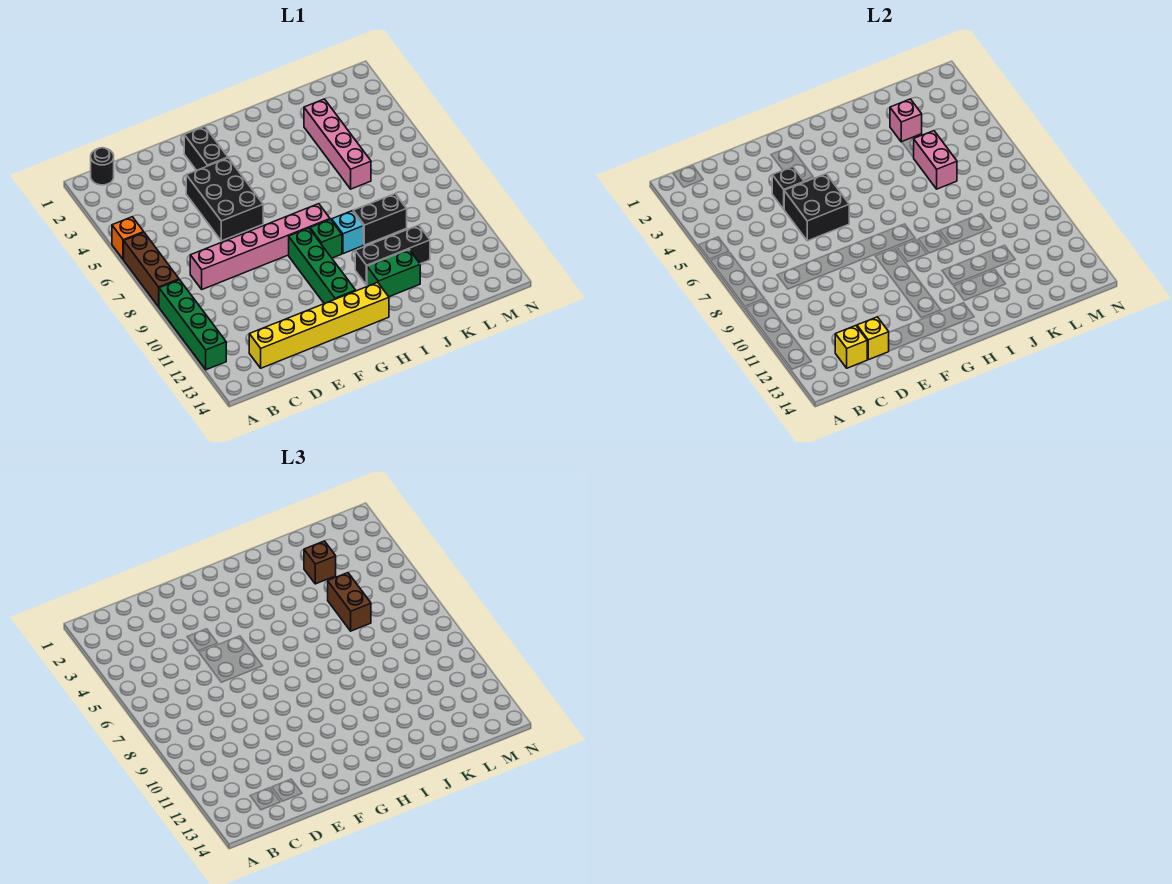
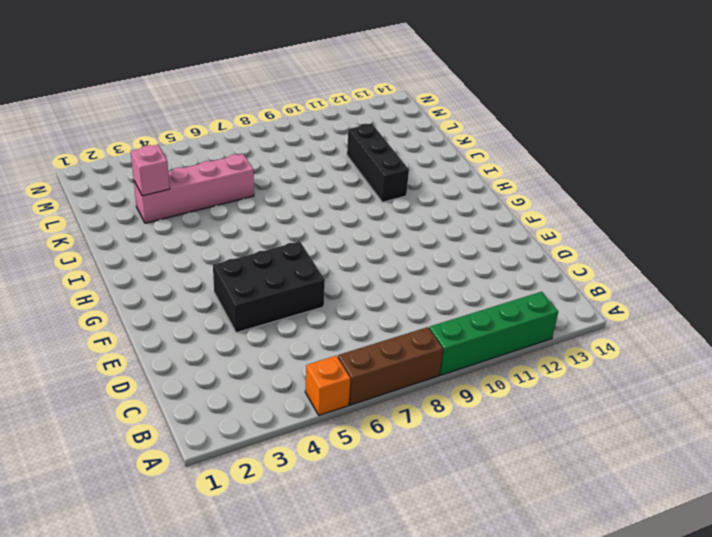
none -> black 1x1 round brick [91,148,114,185]
none -> pink 1x6 brick [190,204,330,289]
none -> yellow 1x6 brick [249,282,389,368]

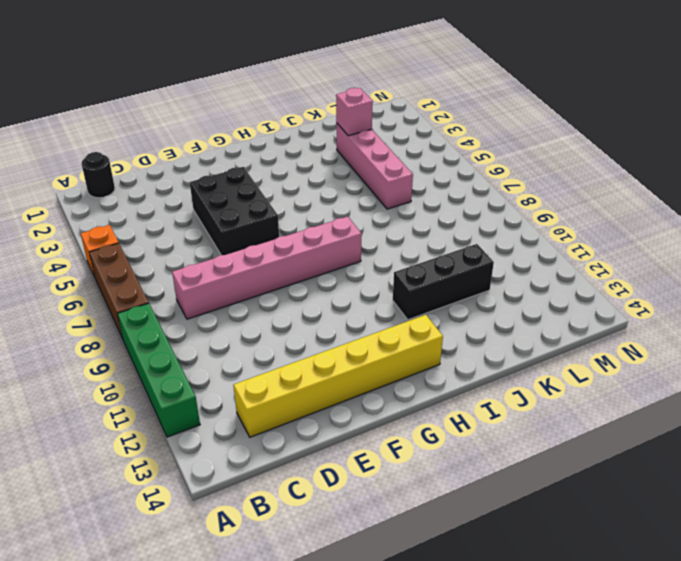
none -> black 1x2 brick [184,126,228,170]
none -> green 1x4 brick [289,228,356,304]
none -> green 1x1 brick [310,219,342,258]

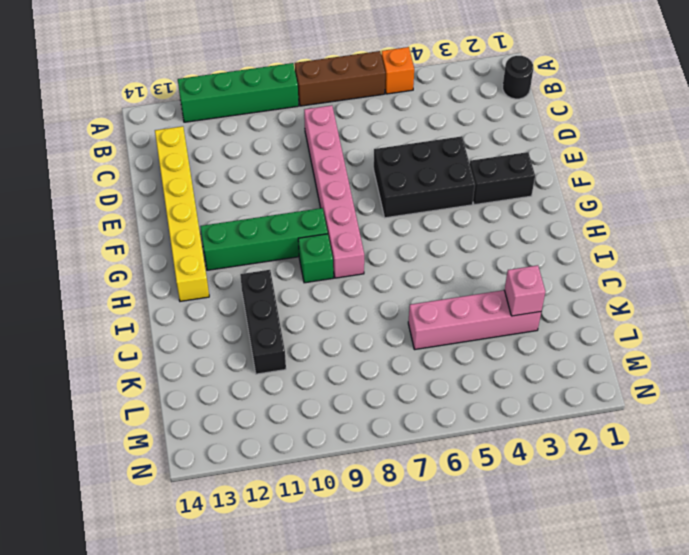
none -> cyan 1x1 brick [332,211,363,254]
none -> green 1x2 brick [367,250,420,297]
none -> black 1x2 brick [353,194,407,245]

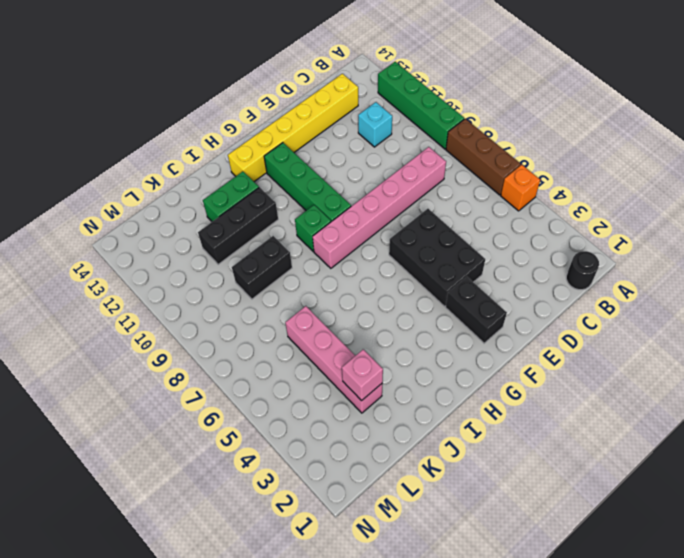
cyan 1x1 brick [358,102,392,147] -> cyan 1x1 brick moved to [332,211,363,254]
none -> yellow 1x1 brick [835,326,867,368]
none -> yellow 1x1 brick [857,317,889,360]
none -> black 1x1 brick [772,167,804,209]

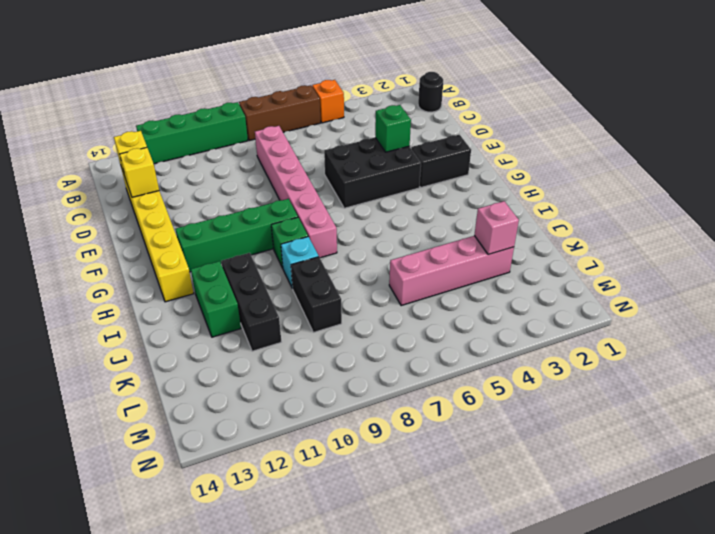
green 1x1 brick [375,105,411,152] -> black 1x1 brick [772,167,804,209]
none -> black 2x2 brick [784,174,849,241]
none -> pink 1x2 brick [914,131,957,189]
none -> brown 1x1 brick [304,541,336,584]

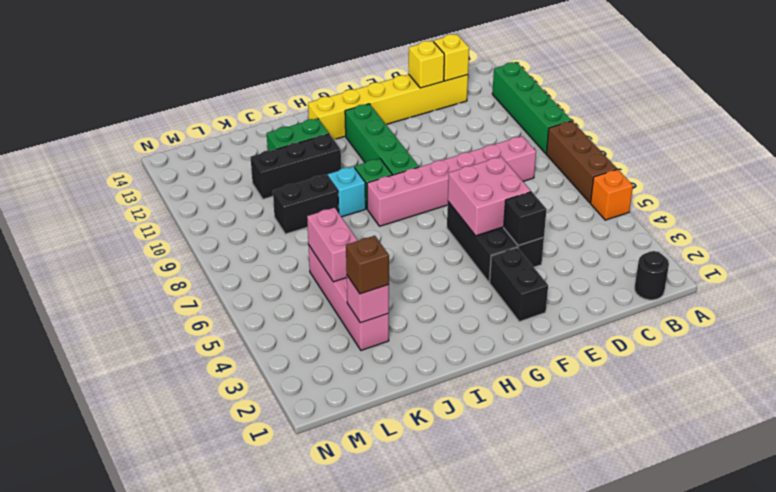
pink 2x2 brick [448,157,531,236] -> black 2x2 brick [784,174,849,241]
none -> brown 1x2 brick [328,573,371,631]

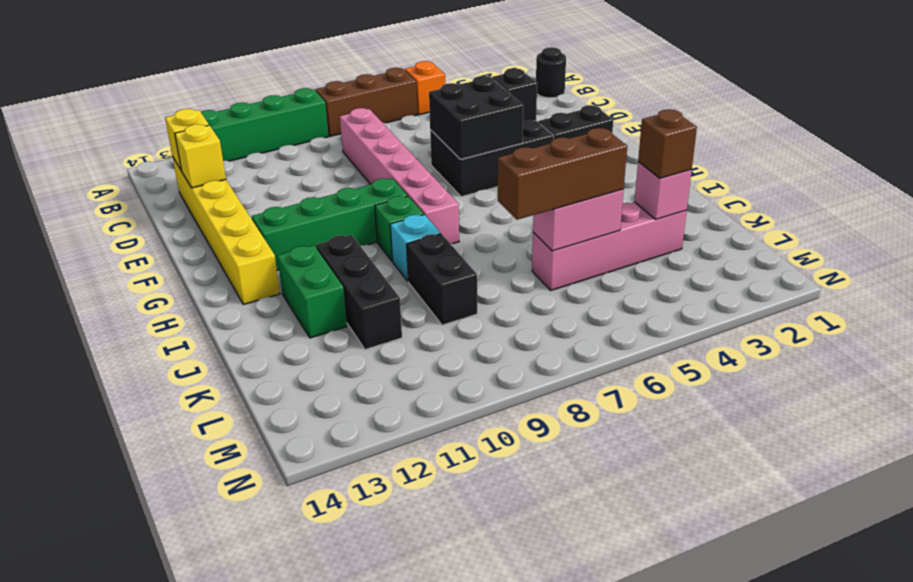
brown 1x3 brick [498,128,627,220] -> brown 1x2 brick [328,573,371,631]

